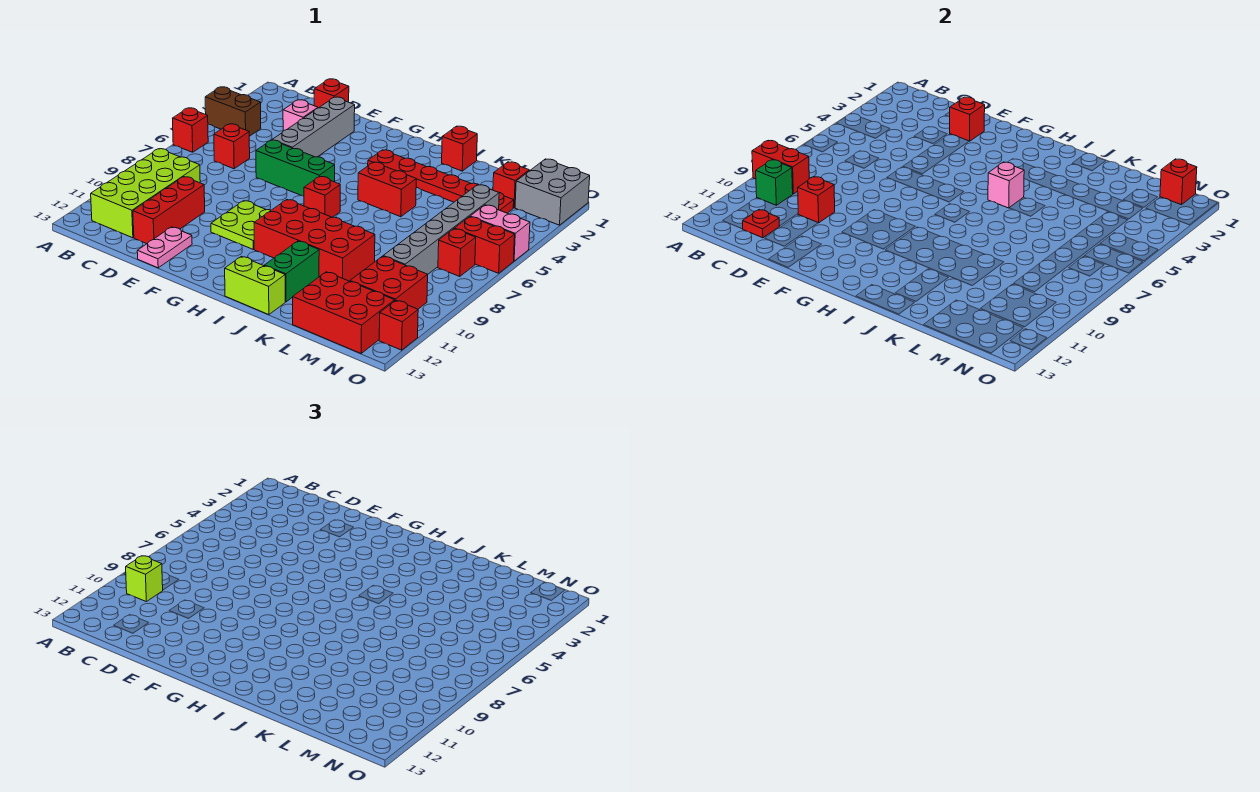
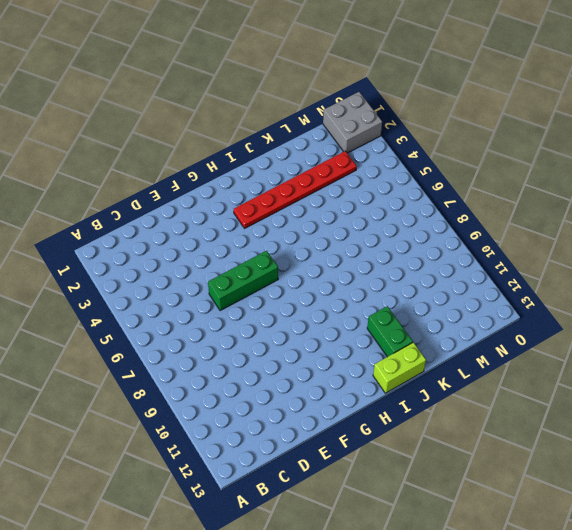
none -> brown 1x2 brick [205,87,261,136]
none -> red 1x1 brick [173,108,208,152]
none -> lime 2x4 brick [91,149,200,238]
none -> red 1x1 brick [214,124,250,169]

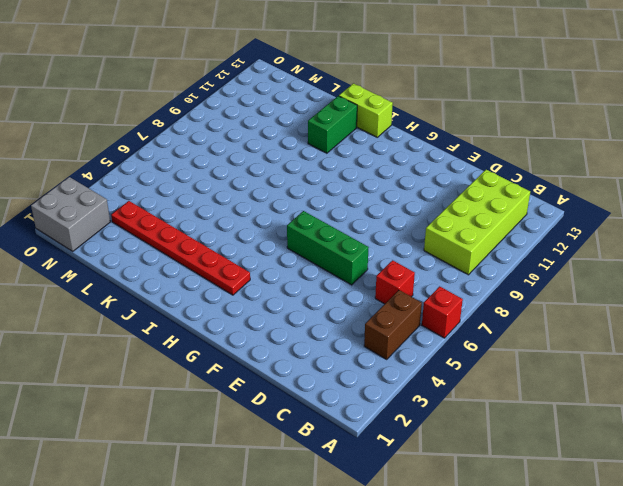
brown 1x2 brick [364,290,422,359] -> brown 1x2 brick turned to [205,87,261,136]
none -> red 1x1 brick [314,79,349,108]
none -> pink 1x1 brick [283,100,318,131]
none -> red 1x3 brick [133,177,205,244]
none -> grey 1x4 brick [272,97,355,157]

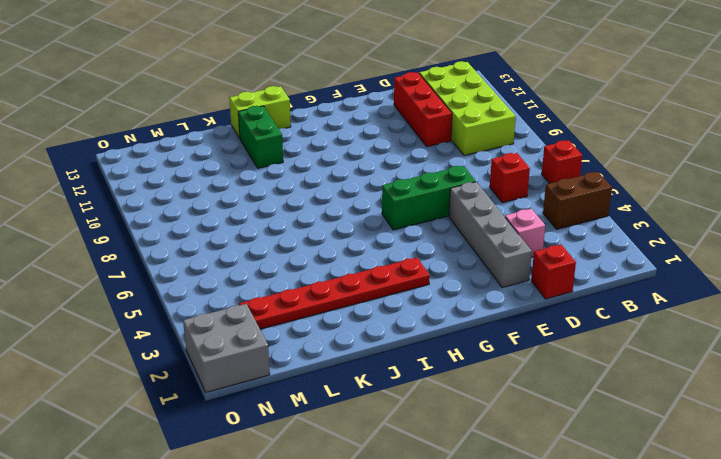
none -> pink 1x2 plate [137,227,192,268]
none -> lime 2x2 plate [211,201,271,249]
none -> red 1x1 brick [304,176,340,217]
none -> red 2x4 brick [254,200,375,281]

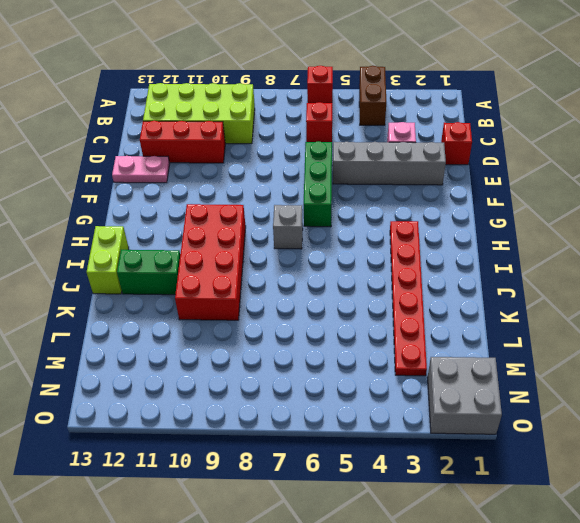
grey 1x1 brick [273,205,303,249] -> red 1x1 brick [304,176,340,217]
none -> lime 2x2 plate [211,201,271,249]
none -> red 1x2 brick [358,162,416,217]
none -> red 1x1 brick [442,126,477,171]
none -> red 2x3 brick [293,272,395,353]

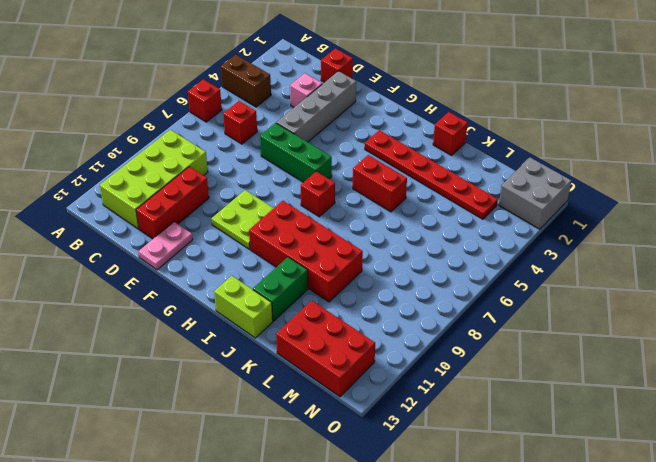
none -> red 1x1 brick [493,162,529,208]
none -> grey 1x6 brick [383,185,499,274]
none -> red 2x2 brick [350,256,428,309]
none -> pink 1x2 brick [470,205,530,261]

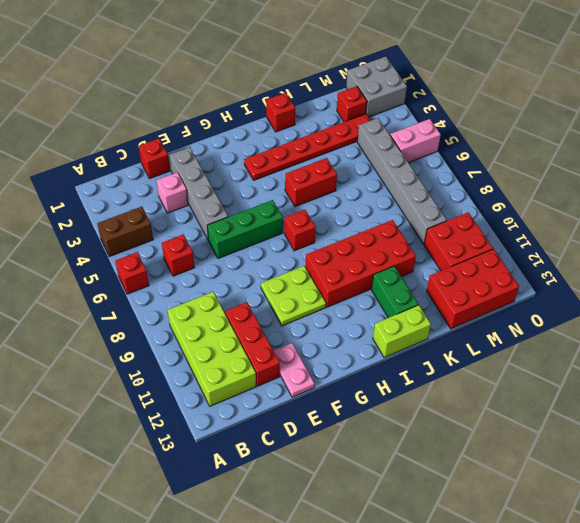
none -> red 1x2 brick [455,217,515,273]
none -> red 1x1 brick [438,229,476,277]
none -> red 1x1 brick [379,300,418,350]
none -> red 1x2 brick [752,141,809,194]

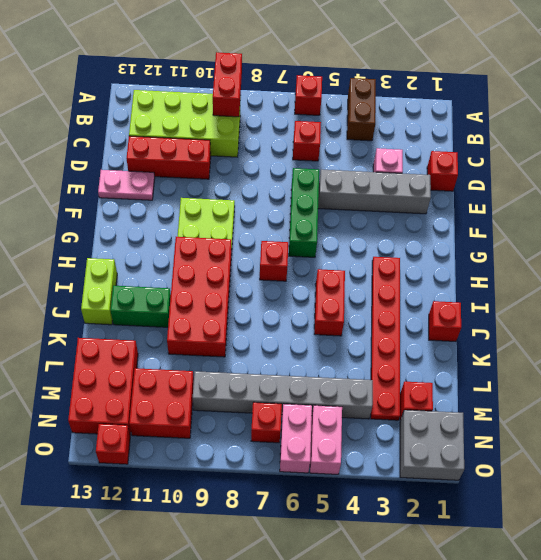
pink 1x2 brick [280,404,312,473] -> red 1x2 brick [455,217,515,273]
none -> green 1x1 brick [756,160,793,205]
none -> red 1x1 plate [743,210,779,238]
none -> red 1x1 brick [798,177,835,223]
none -> red 1x1 brick [950,97,985,141]

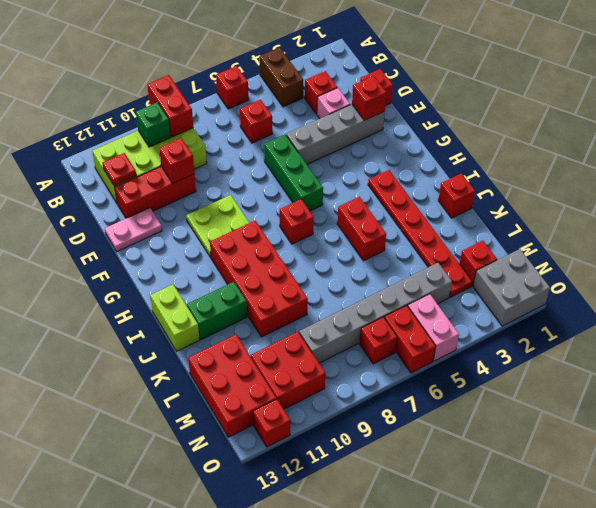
red 1x1 brick [305,71,337,114] -> red 1x1 brick moved to [1160,159,1197,205]
none -> pink 1x1 brick [988,162,1024,208]
none -> lime 1x1 brick [126,556,163,602]

